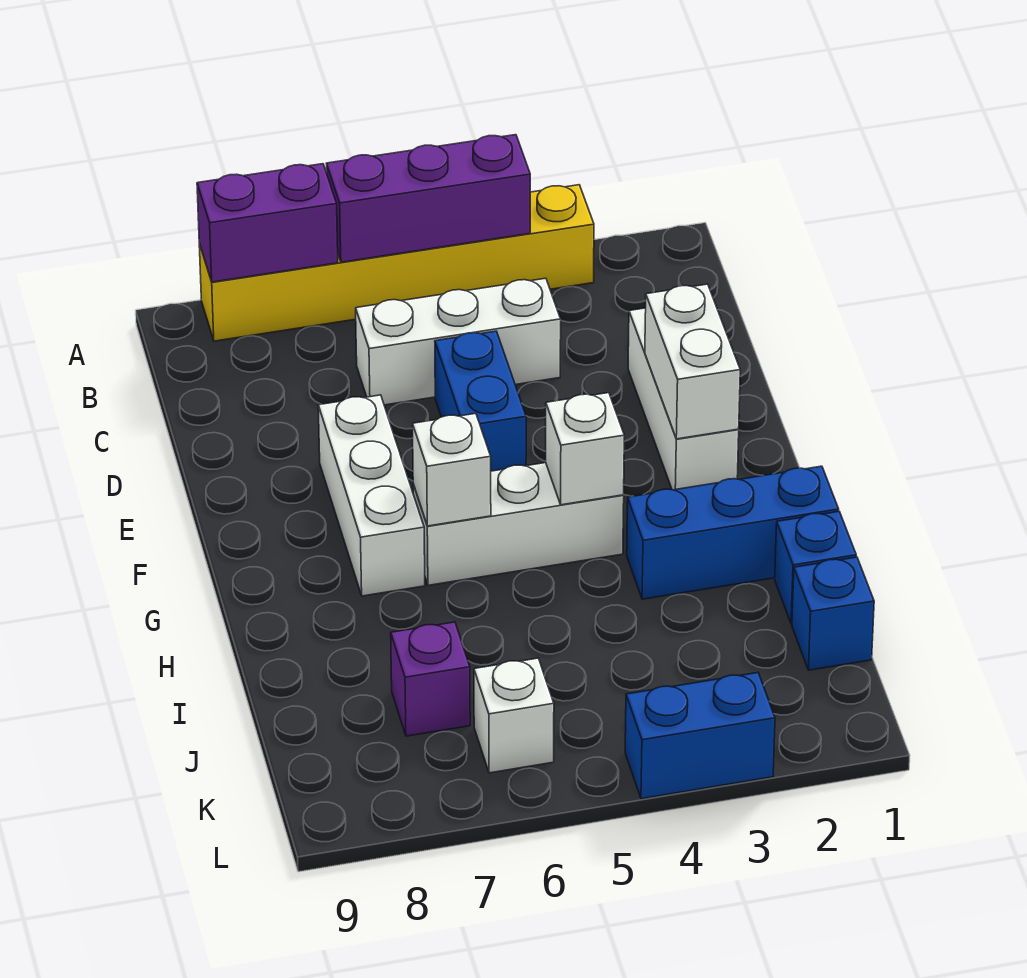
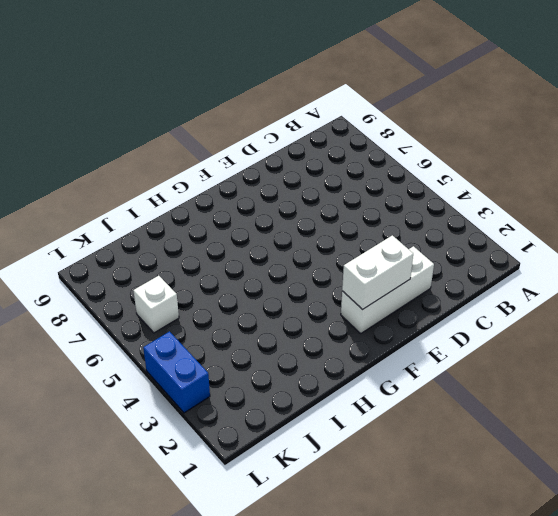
none -> yellow 1x6 brick [199,185,594,341]
none -> white 1x3 brick [356,278,561,405]
none -> blue 1x2 brick [435,331,526,471]

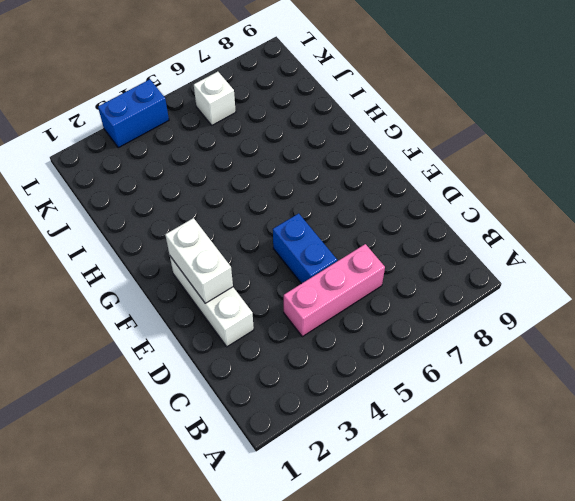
pink 1x3 brick [284,244,385,337] -> white 1x3 brick [356,278,561,405]
none -> yellow 1x6 brick [199,185,594,341]
none -> white 1x3 brick [318,395,425,596]
none -> white 1x3 brick [413,463,624,585]

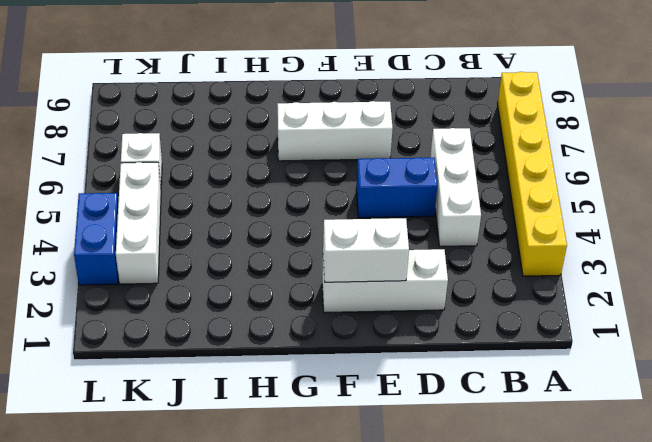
white 1x3 brick [116,162,161,284] -> white 1x3 brick moved to [413,463,624,585]
none -> blue 1x3 brick [627,466,839,599]
none -> blue 1x1 brick [775,511,856,624]
none -> blue 1x1 brick [792,557,874,670]

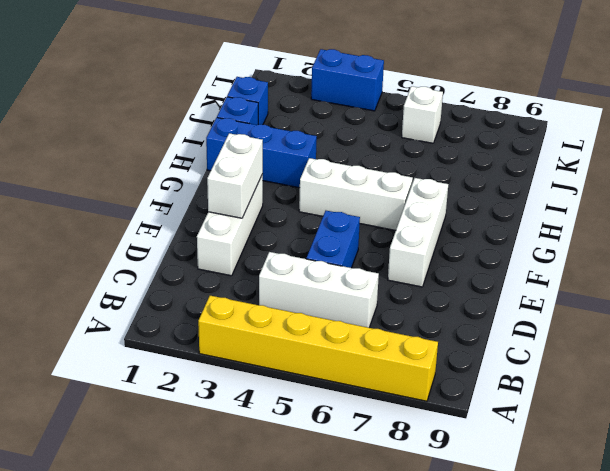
none -> purple 1x1 brick [391,622,470,736]
none -> purple 1x3 brick [326,135,530,262]
none -> purple 1x2 brick [197,164,338,282]

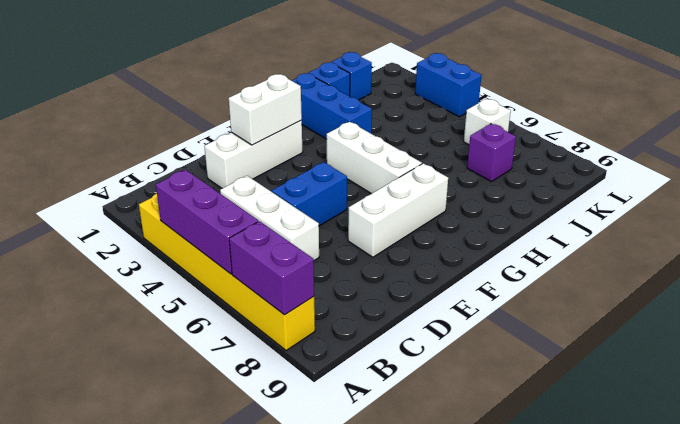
none -> white 1x1 brick [546,393,624,505]
none -> white 1x1 brick [413,413,491,526]

